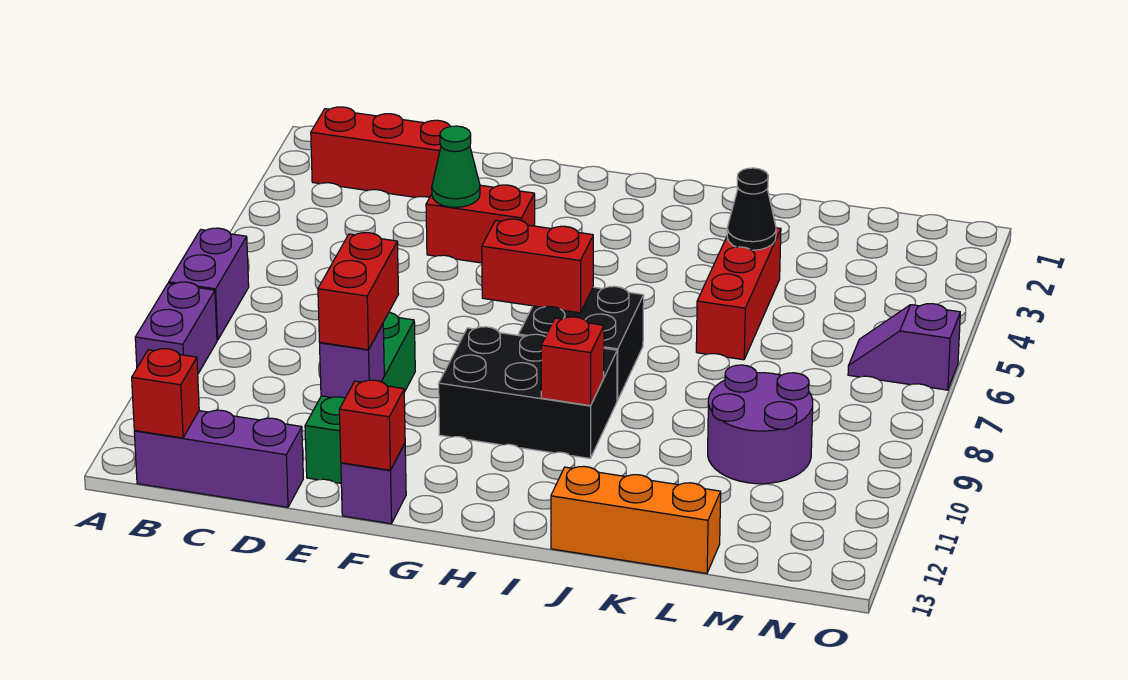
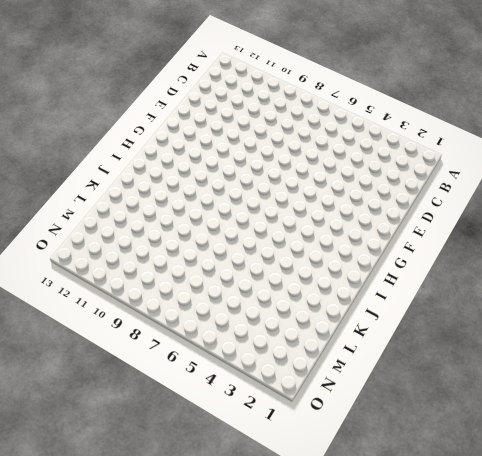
none -> purple 1x2 brick [169,228,249,340]
none -> purple 1x2 brick [135,282,217,373]
none -> red 1x3 brick [311,107,451,197]

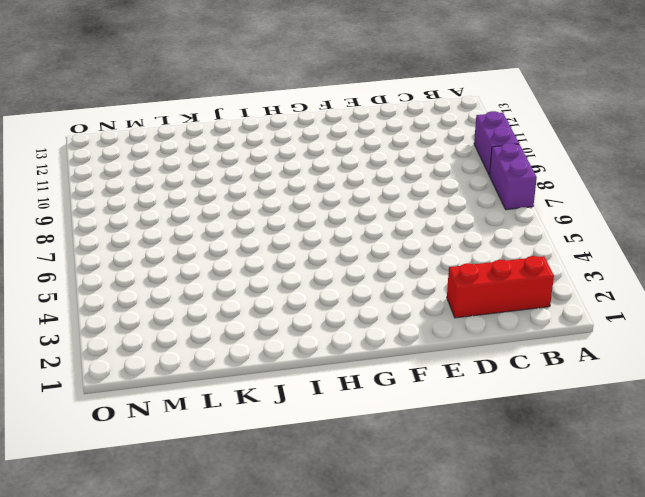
none -> purple 1x3 brick [134,410,303,507]
none -> red 1x2 brick [426,185,535,263]
none -> green 1x4 brick [305,312,415,483]

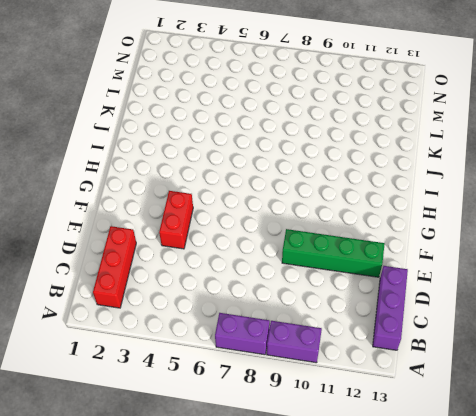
none -> purple 1x1 brick [341,444,406,524]
none -> black 2x3 brick [439,327,617,458]
none -> black 2x2 brick [519,286,644,401]

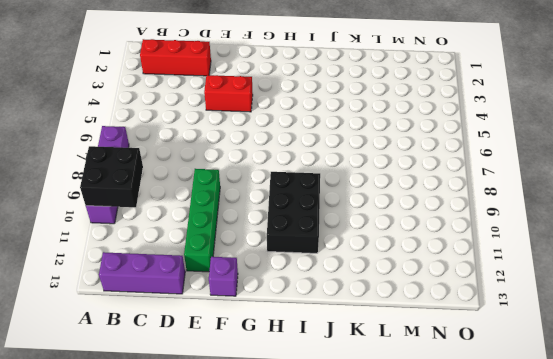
black 2x2 brick [80,146,143,207] -> black 2x2 brick moved to [519,286,644,401]
black 2x3 brick [267,172,320,253] -> black 2x3 brick turned to [439,327,617,458]
none -> orange 1x3 brick [551,466,721,573]
none -> red 1x3 brick [696,228,781,360]
none -> purple 2x2 round brick [708,365,813,484]

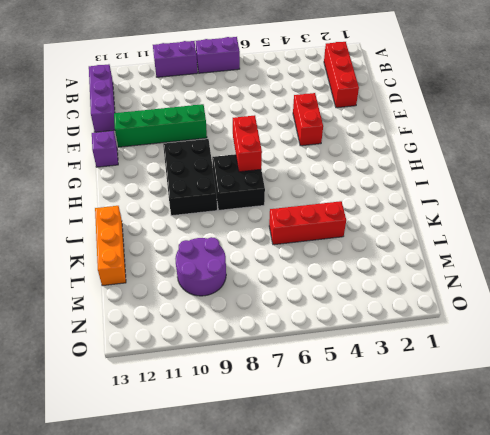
none -> purple 1x2 slope [848,304,960,390]
none -> red 1x1 brick [132,349,199,438]
none -> green 1x1 cone [432,126,480,207]

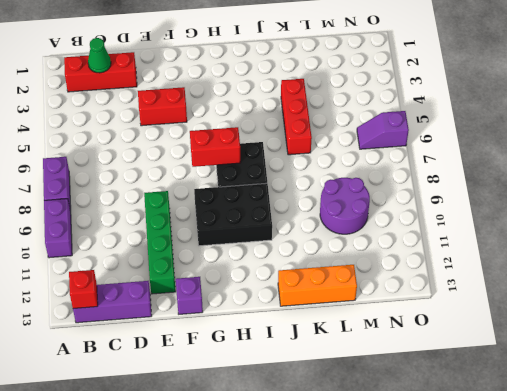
green 1x1 cone [88,38,111,73] -> green 1x1 cone moved to [432,126,480,207]
none -> purple 1x1 brick [320,324,384,398]
none -> red 1x1 brick [339,380,405,470]
none -> red 1x1 brick [541,317,604,406]

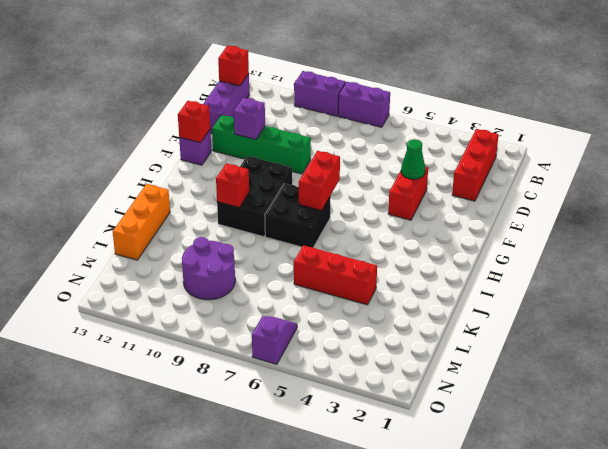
none -> black 1x1 cone [727,168,776,250]
none -> red 1x2 brick [318,233,398,350]

